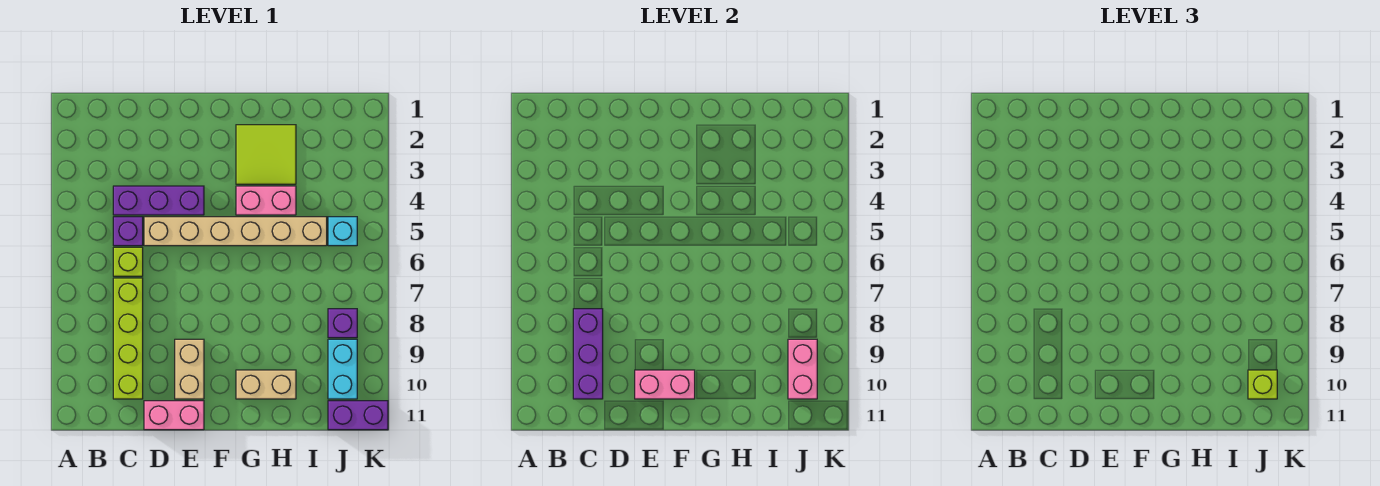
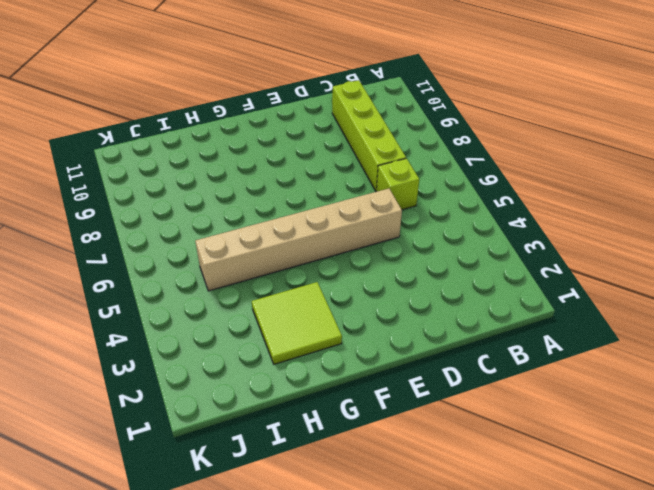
none -> purple 1x3 brick [113,186,204,215]
none -> purple 1x1 brick [113,217,143,246]
none -> pink 1x2 brick [144,401,204,430]

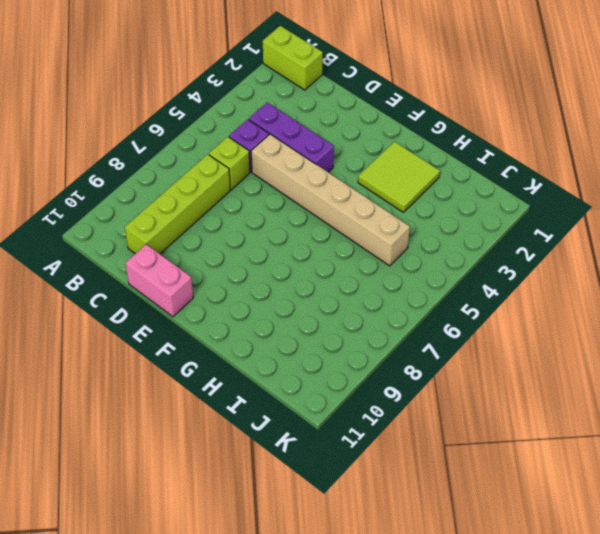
lime 1x2 brick [263,26,323,90] -> none
none -> tan 1x2 brick [175,339,204,399]
none -> pink 1x2 brick [236,186,296,215]
none -> tan 1x2 brick [236,370,296,399]

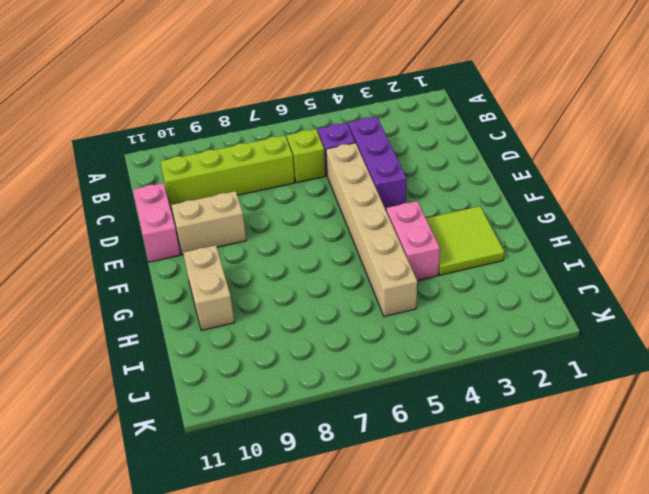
none -> cyan 1x1 brick [328,217,357,246]
none -> purple 1x1 brick [328,309,357,338]
none -> cyan 1x2 brick [328,339,357,399]

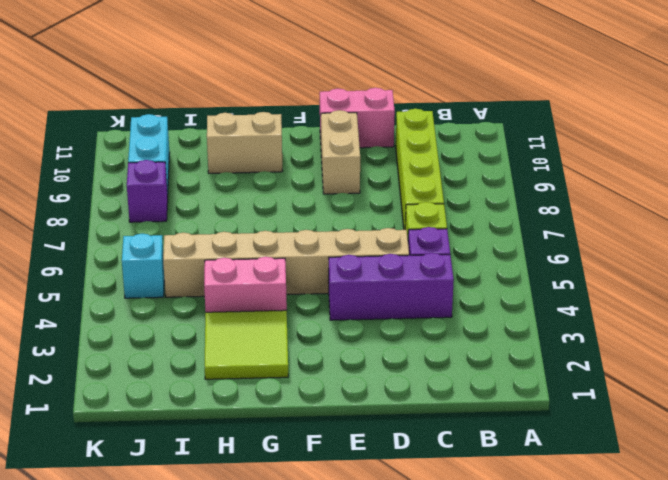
none -> purple 1x2 brick [328,401,388,430]
none -> purple 1x3 brick [573,309,603,399]
none -> pink 1x2 brick [635,370,695,399]

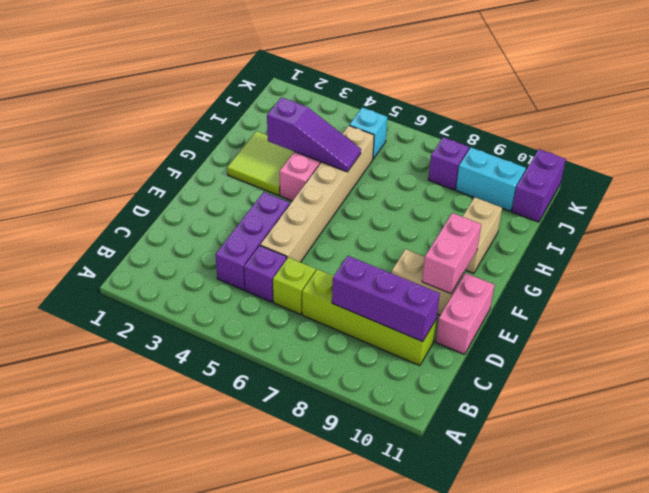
purple 1x3 slope [267,97,361,172] -> none
none -> pink 1x2 brick [788,339,817,399]
none -> lime 1x1 brick [1248,370,1277,399]

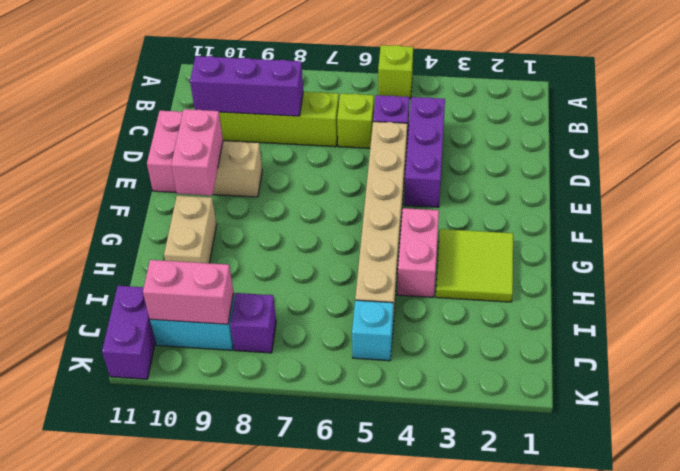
lime 1x1 brick [378,45,413,99] -> lime 1x1 brick moved to [1248,370,1277,399]

